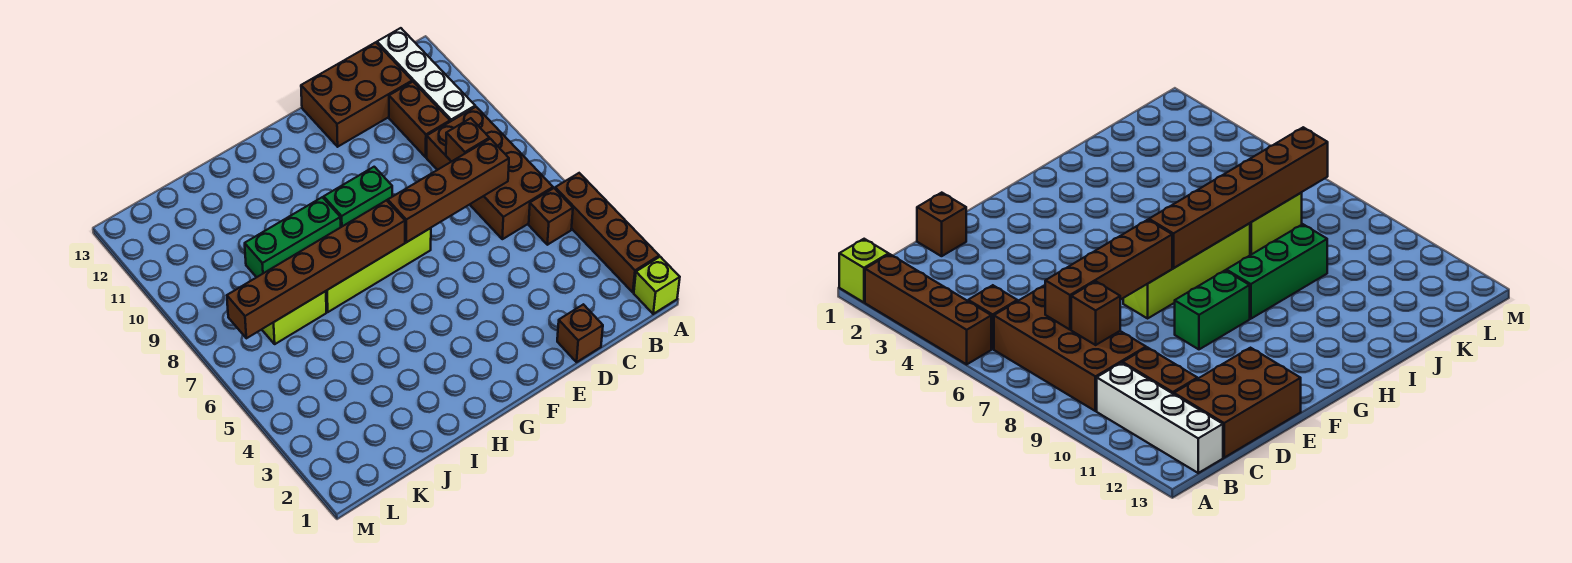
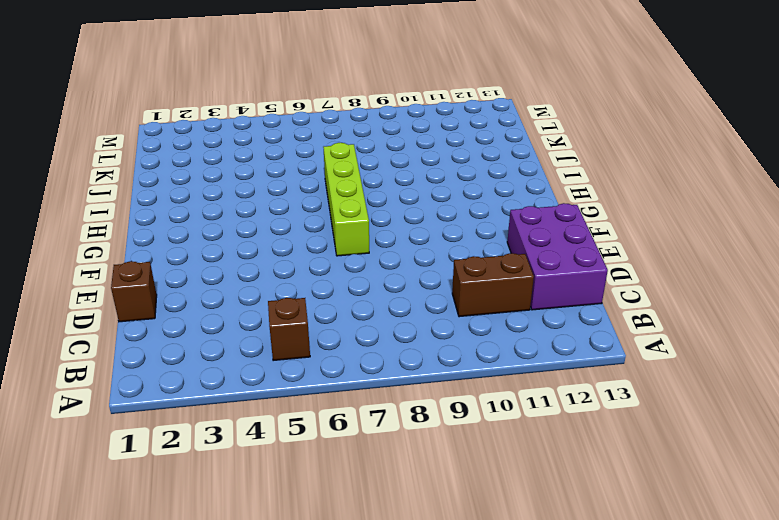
purple 2x3 brick [507,203,608,310] -> brown 2x3 brick [301,42,412,147]
none -> lime 1x1 brick [634,257,680,314]
none -> brown 1x4 brick [555,173,659,292]
none -> brown 2x4 brick [426,107,553,239]

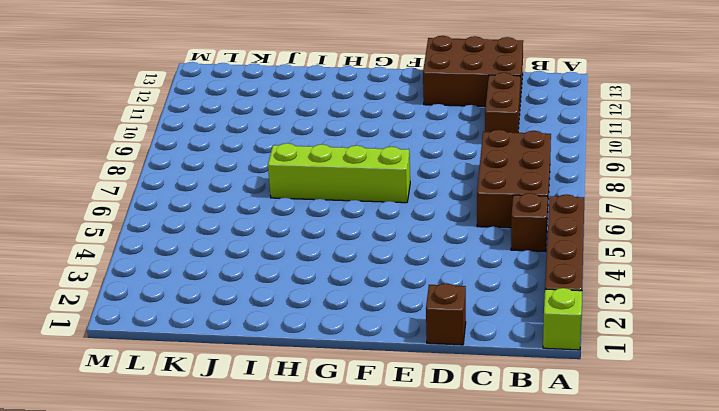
brown 2x3 brick [477,130,551,228] -> brown 2x4 brick [426,107,553,239]
none -> white 1x4 brick [377,28,475,122]
none -> green 1x2 brick [324,167,392,227]
none -> green 1x3 brick [245,197,341,277]

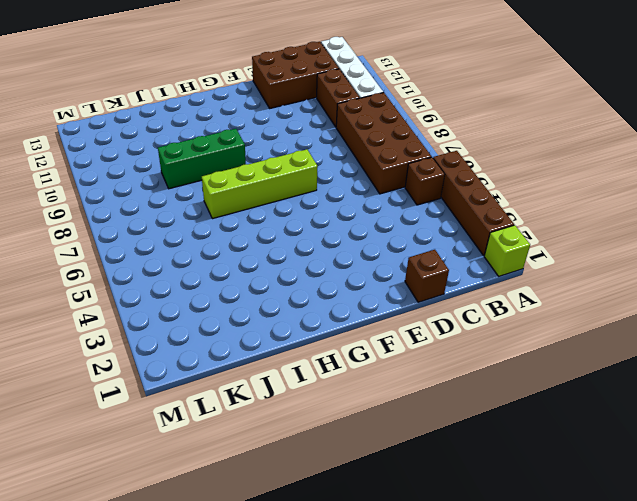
none -> green 1x2 brick [324,167,392,227]
none -> lime 1x2 brick [262,291,326,344]
none -> brown 1x4 brick [388,139,509,242]

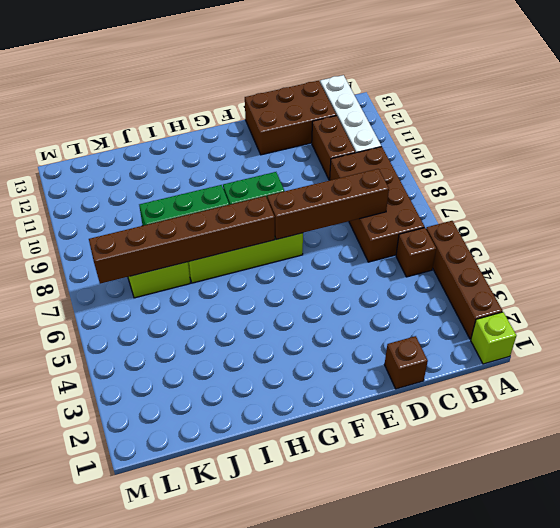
none -> brown 1x1 brick [446,118,489,162]

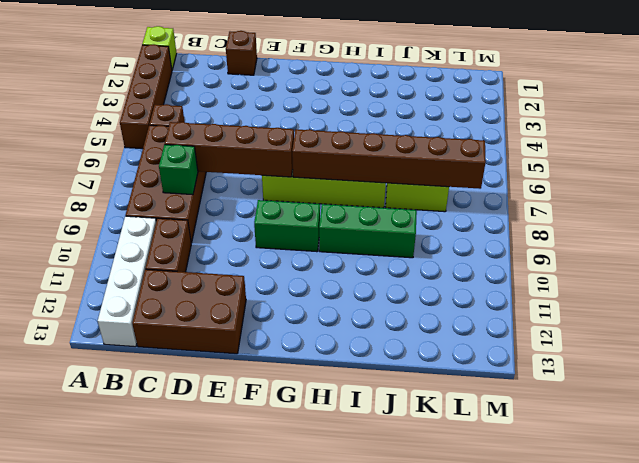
green 1x1 brick [159,145,198,195] -> brown 1x1 brick [446,118,489,162]

